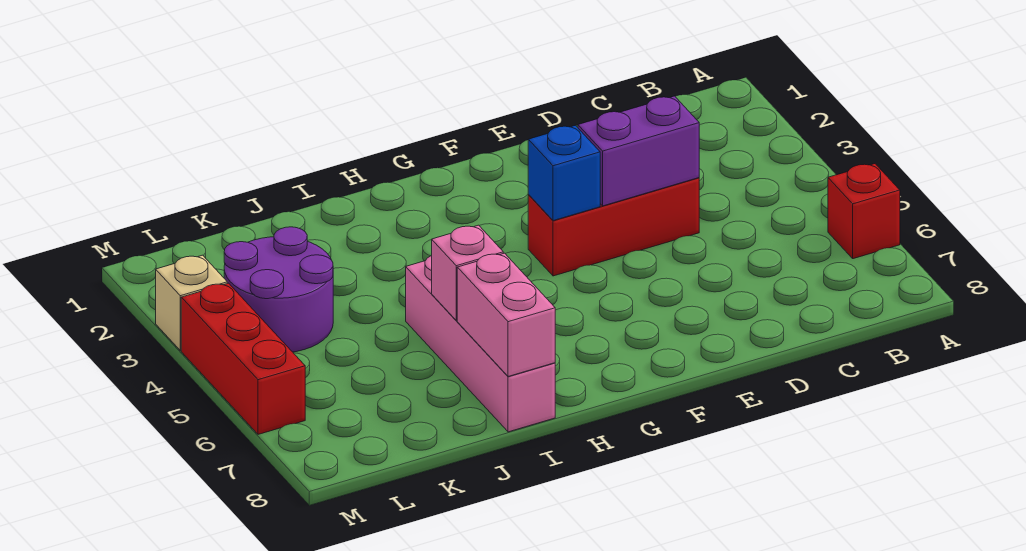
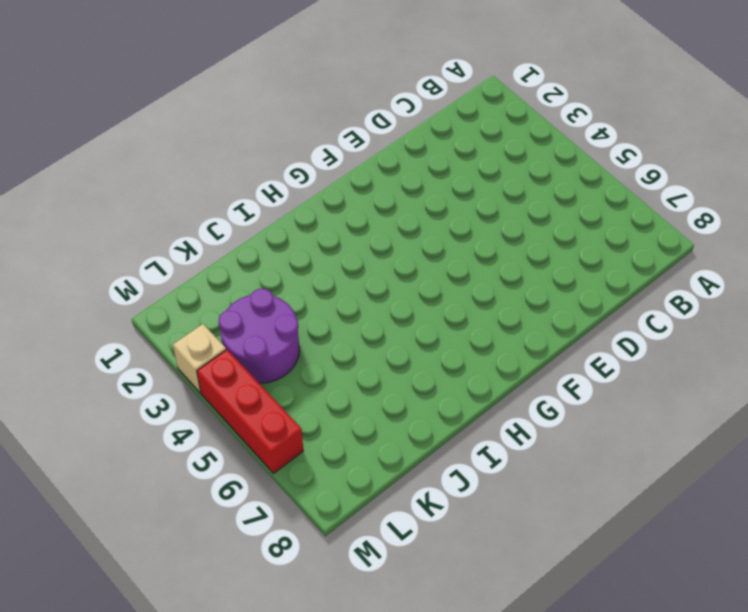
none -> red 1x1 brick [828,164,900,259]
none -> red 1x3 brick [528,178,699,276]

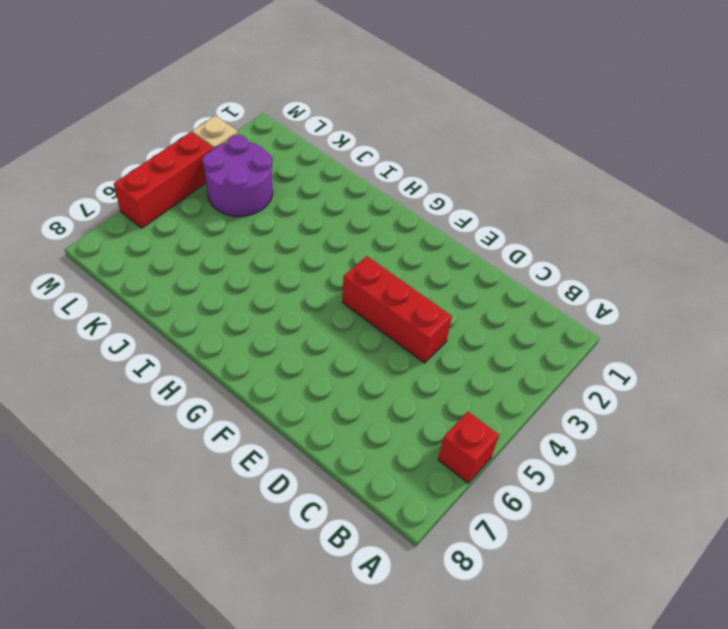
none -> pink 1x4 brick [406,256,555,432]
none -> purple 1x2 brick [578,96,699,206]

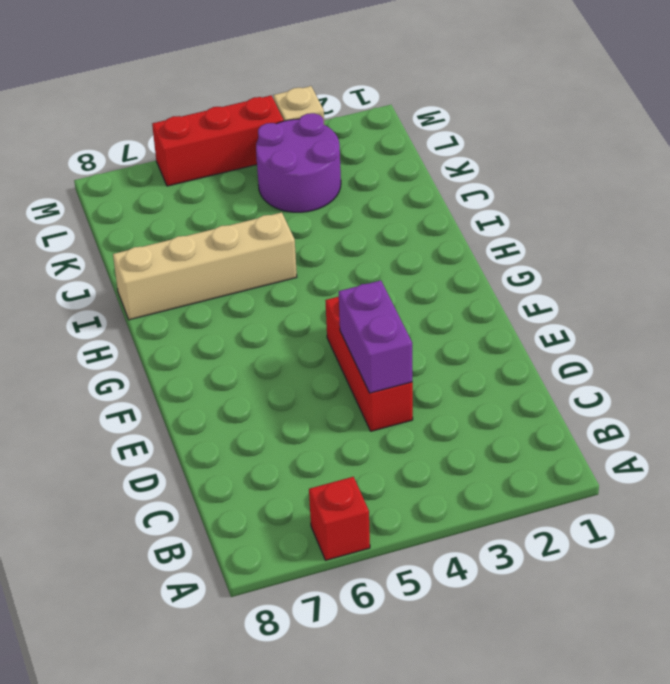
tan 1x4 brick [113,212,297,320] -> pink 1x4 brick [406,256,555,432]
none -> blue 1x1 brick [528,125,600,221]
none -> pink 1x1 brick [432,225,503,320]

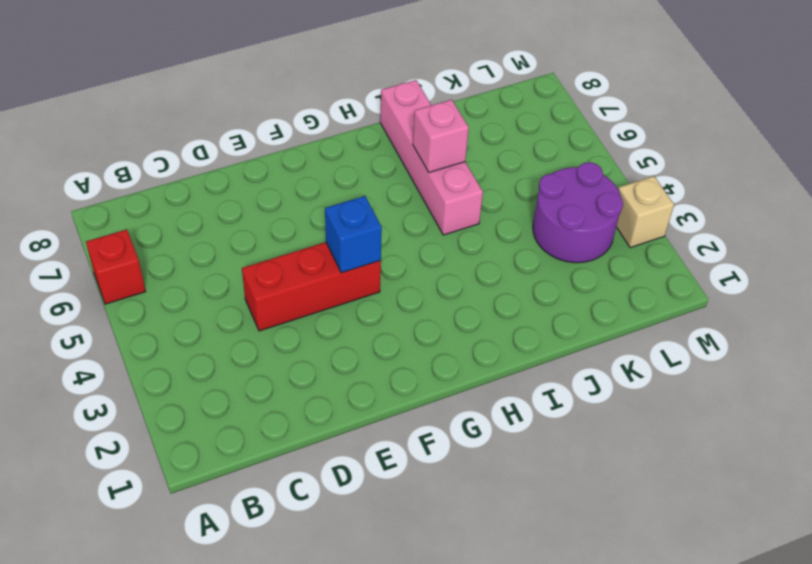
none -> red 1x3 brick [181,283,305,434]
none -> purple 1x2 brick [578,96,699,206]

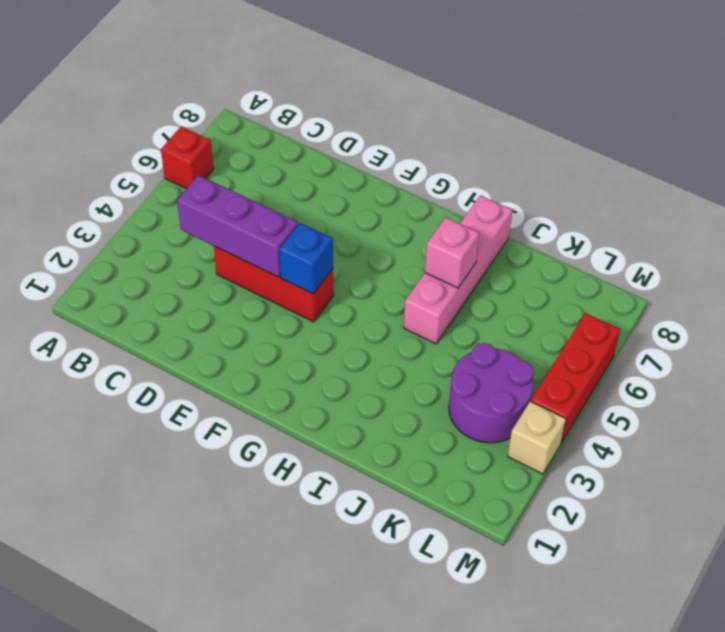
purple 1x3 brick [177,175,298,277] -> purple 1x2 brick [578,96,699,206]
none -> pink 1x2 brick [457,253,555,376]

